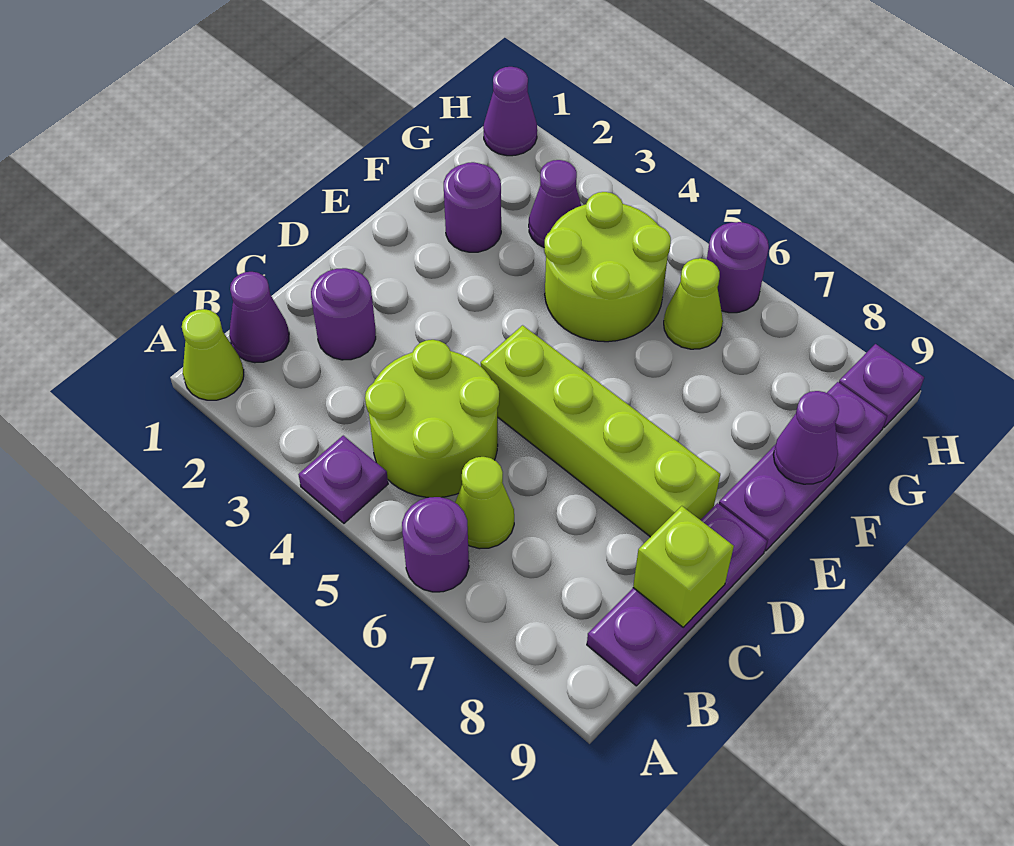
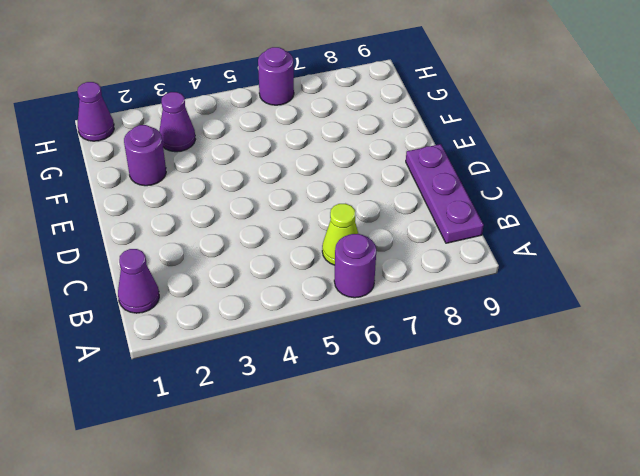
none -> lime 1x1 cone [182,309,244,400]
none -> purple 1x1 plate [298,436,388,523]
none -> lime 2x2 round brick [365,340,499,497]

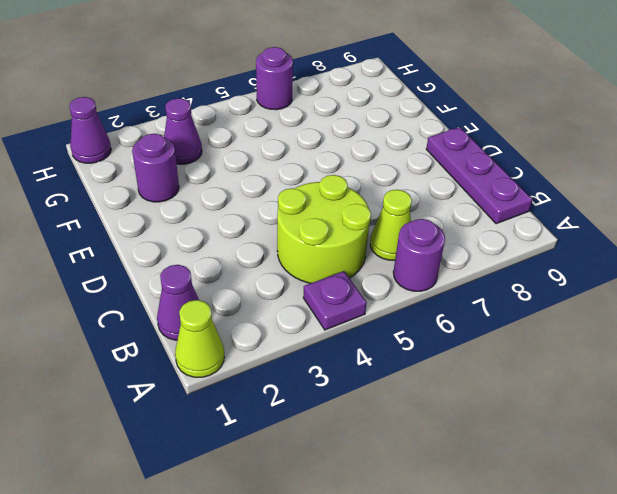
none -> purple 1x1 round brick [311,268,376,360]
none -> lime 1x4 brick [481,325,720,537]
none -> purple 1x3 plate [719,382,887,551]

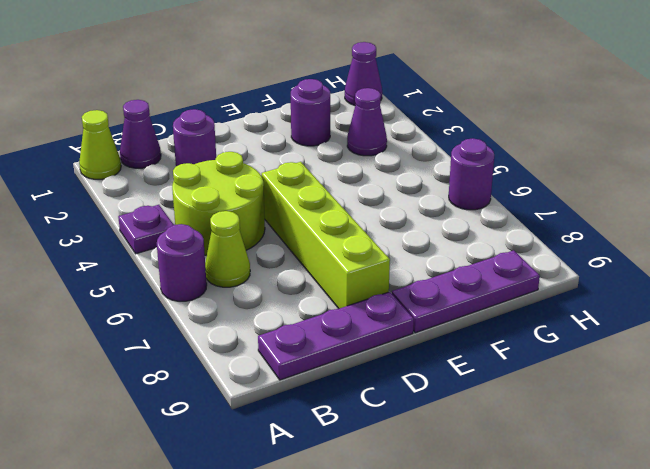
none -> lime 2x2 round brick [544,192,671,342]
none -> lime 1x1 cone [664,258,723,349]
none -> purple 1x1 plate [839,344,924,427]

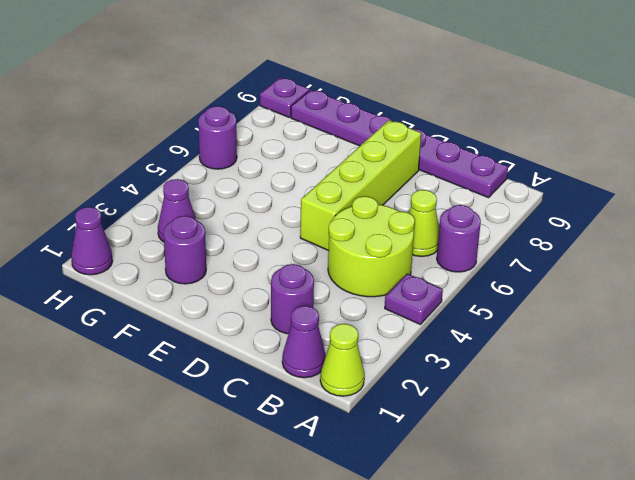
none -> lime 2x2 round brick [544,192,671,342]
none -> lime 1x1 cone [664,258,723,349]
none -> lime 1x1 brick [633,506,734,628]

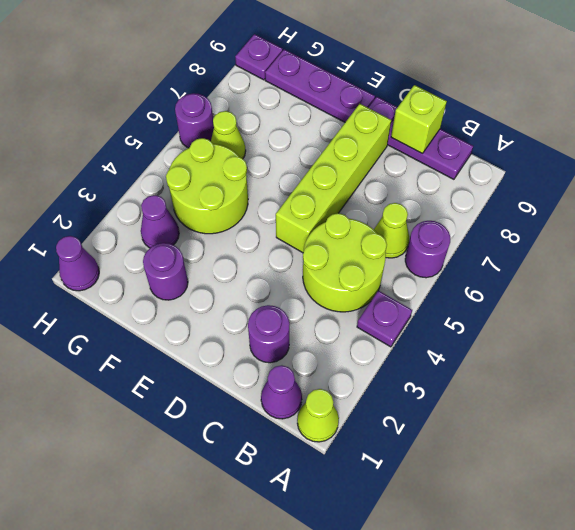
none -> purple 1x1 cone [773,391,839,484]

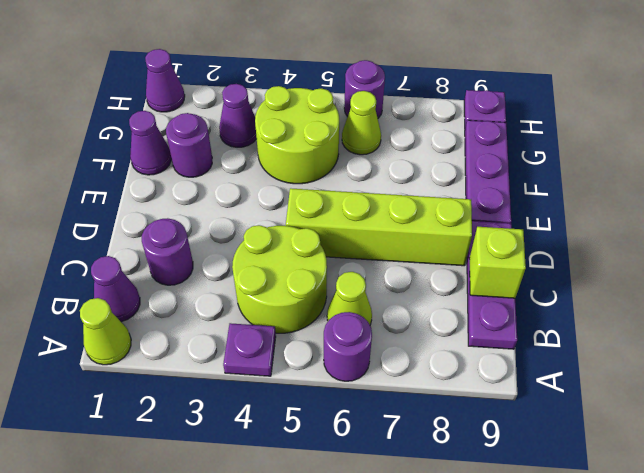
purple 1x1 cone [129,111,171,175] -> purple 1x1 cone moved to [773,391,839,484]

